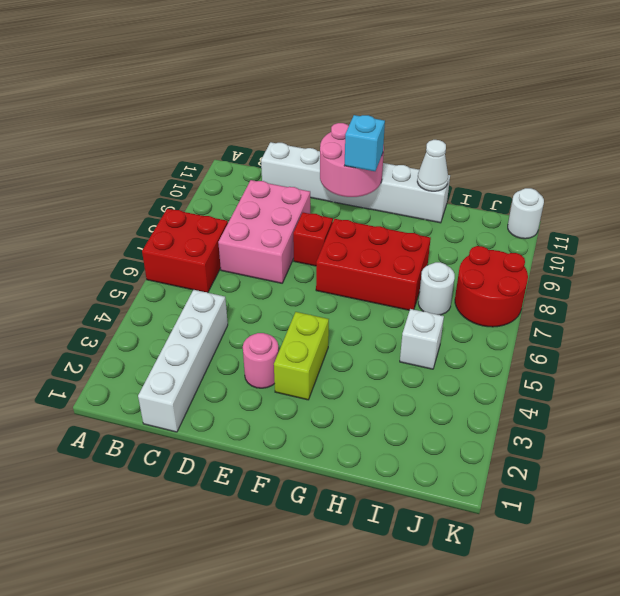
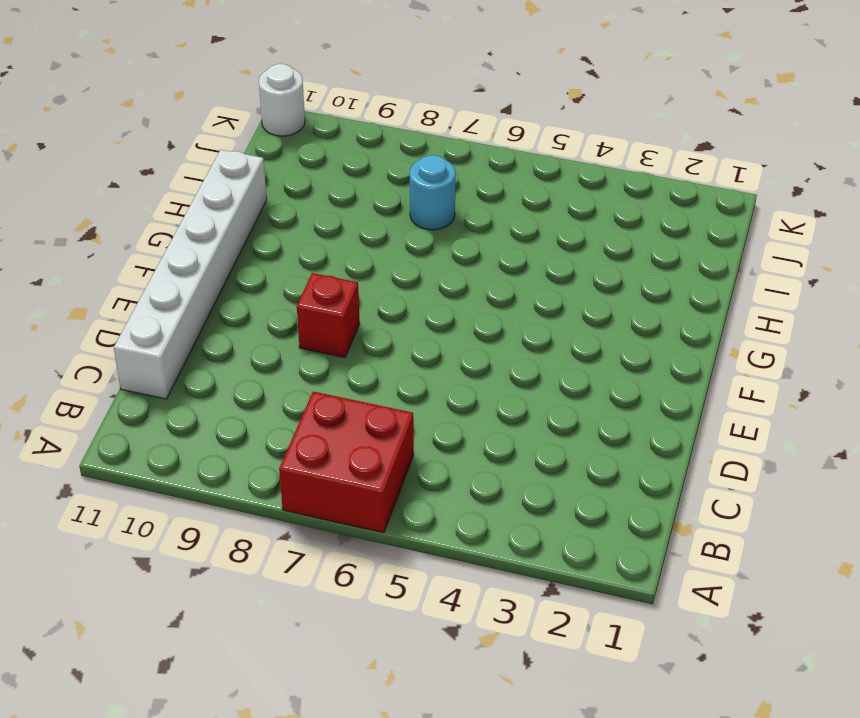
cyan 1x1 round brick [410,155,456,230] -> white 1x1 round brick [418,262,455,315]
none -> white 1x4 brick [138,290,228,432]
none -> pink 2x3 brick [218,180,310,283]
none -> pink 1x1 round brick [243,333,279,388]

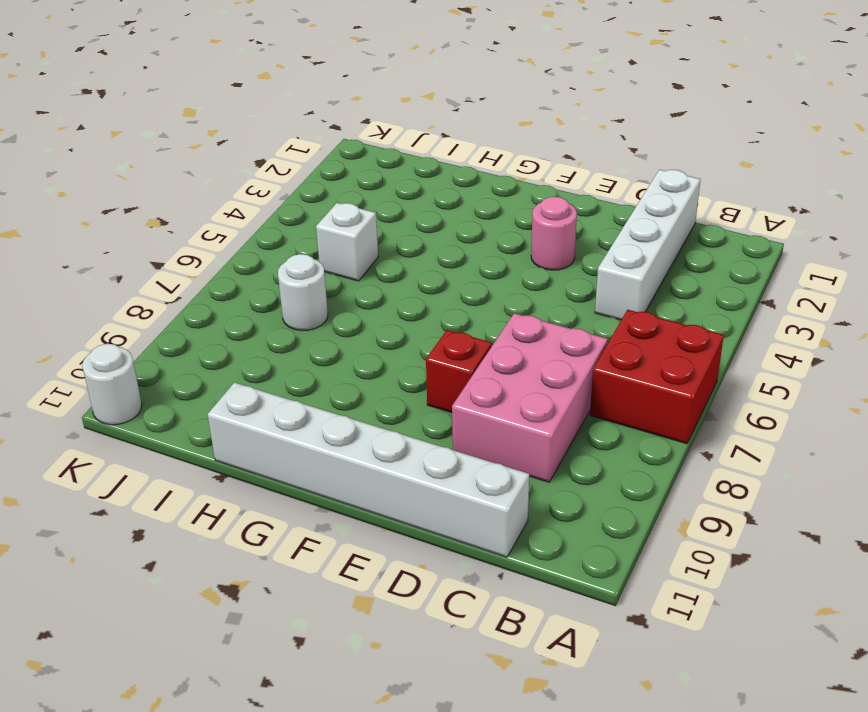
none -> lime 1x2 brick [274,312,329,400]
none -> red 2x3 brick [316,219,431,310]
none -> red 2x2 round brick [455,246,528,327]

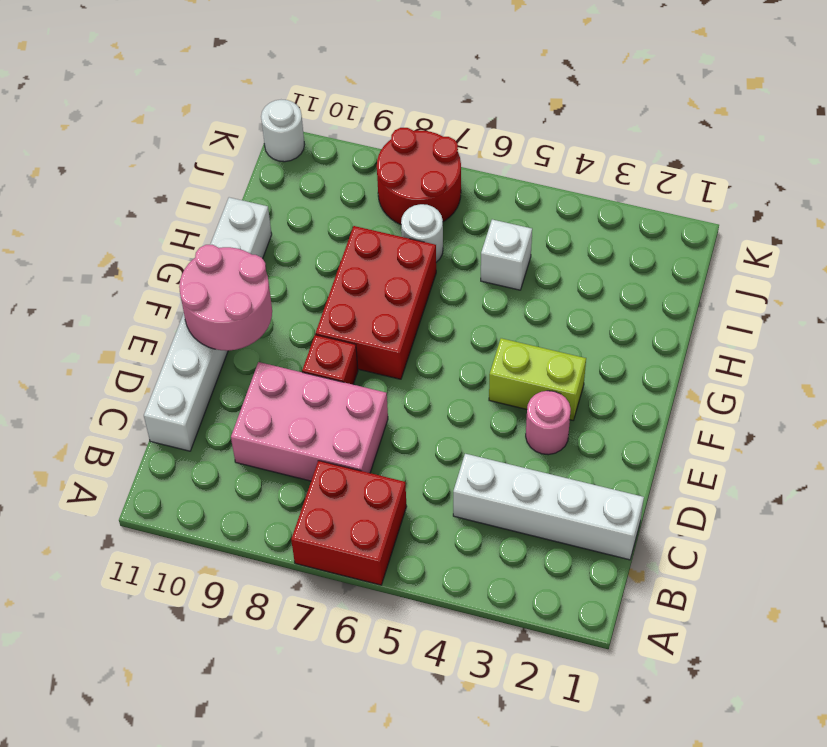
none -> white 1x1 cone [417,140,448,191]
none -> cyan 1x1 brick [344,115,385,171]

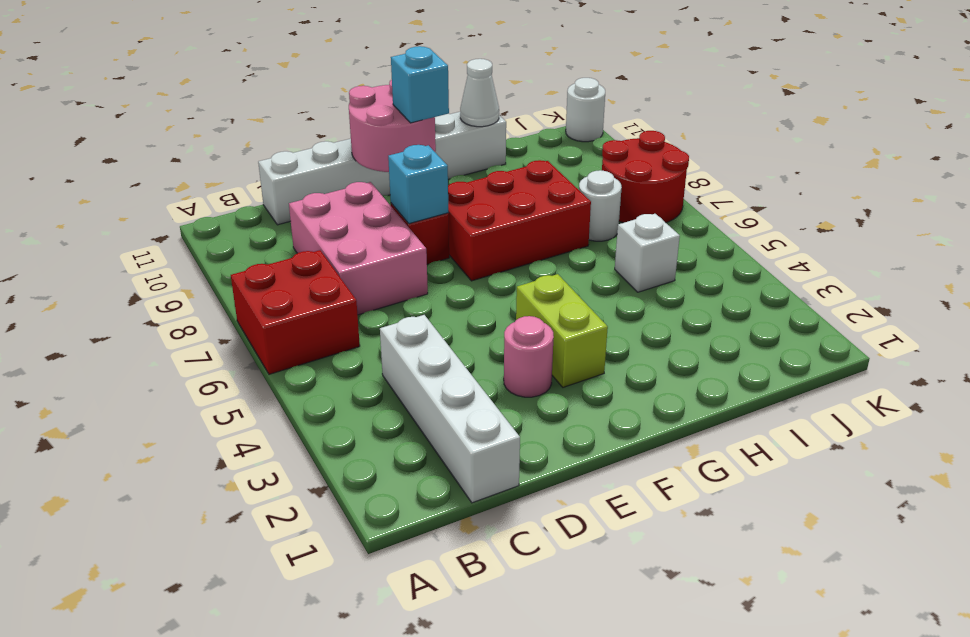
cyan 1x1 brick [388,145,448,224] -> none

